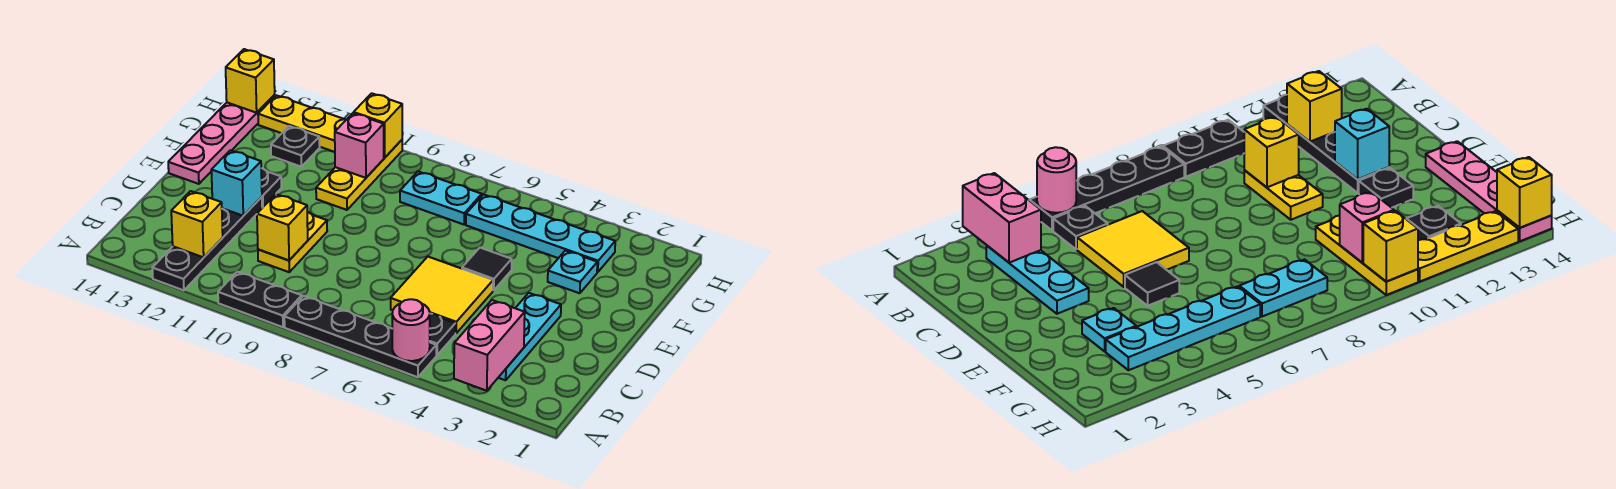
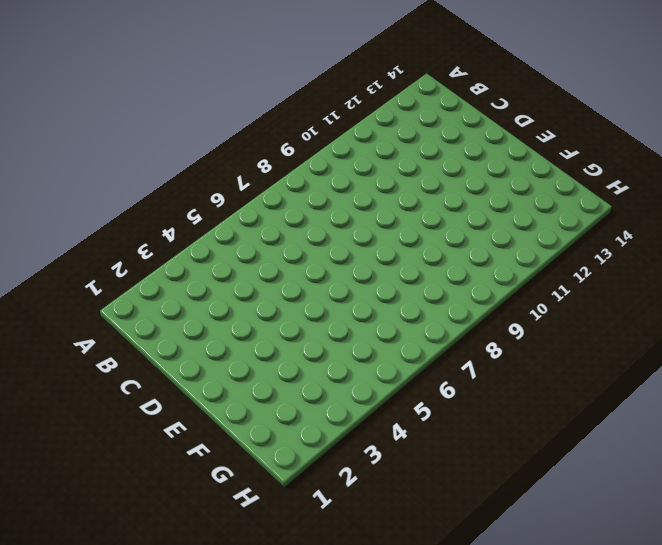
none -> black 1x4 plate [284,296,436,377]
none -> black 1x2 plate [218,272,302,327]
none -> black 1x4 plate [152,197,262,290]

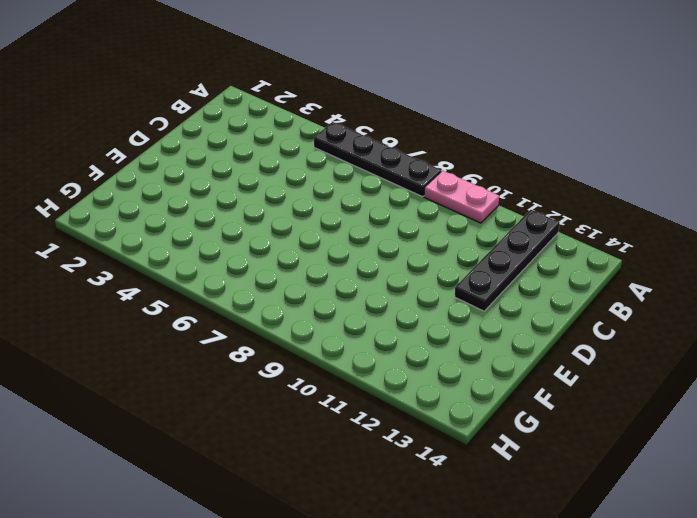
pink 1x2 plate [424,170,499,223] -> black 1x2 plate [218,272,302,327]
none -> cyan 1x3 plate [498,293,561,380]
none -> black 1x1 plate [430,314,456,355]
none -> yellow 2x2 tile [391,257,493,333]

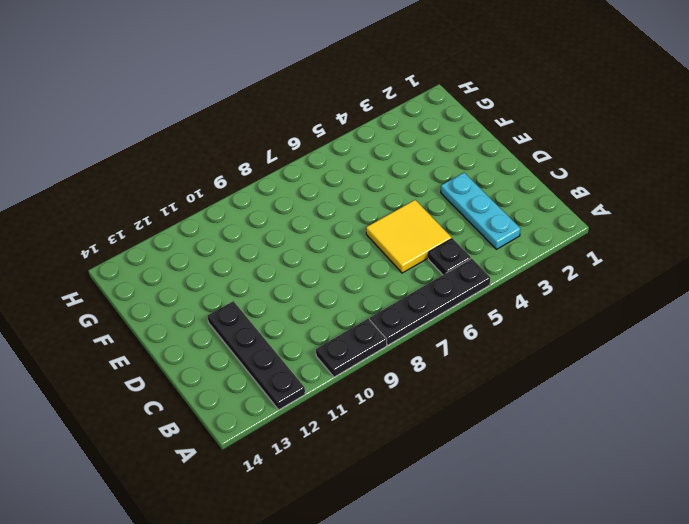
none -> yellow 1x2 plate [258,212,327,272]
none -> black 1x1 tile [462,248,512,290]
none -> black 1x1 plate [261,168,282,207]

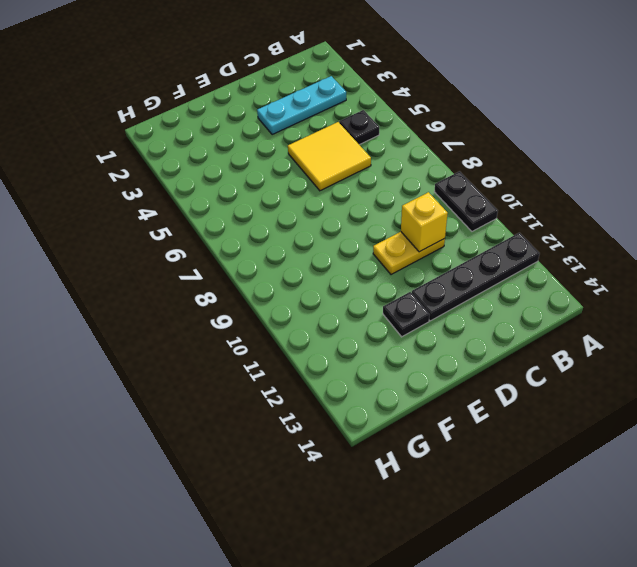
none -> black 1x4 plate [284,296,436,377]
none -> black 1x1 tile [462,248,512,290]
none -> pink 1x4 plate [168,95,275,184]

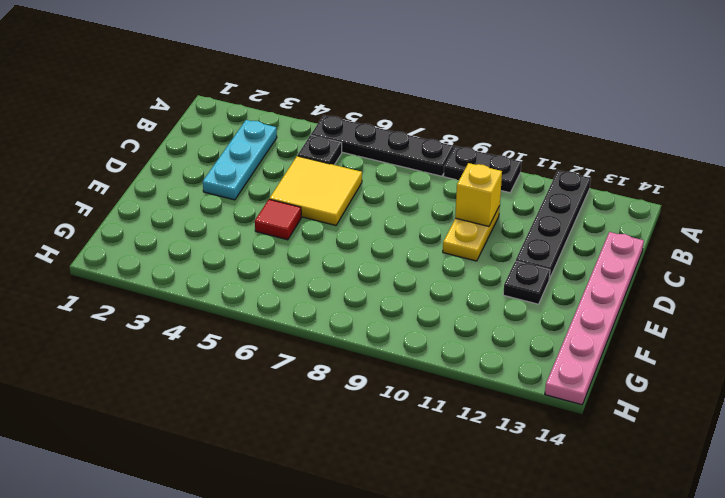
pink 1x6 plate [545,232,644,405] -> pink 1x4 plate [168,95,275,184]
red 1x1 tile [255,199,301,240] -> black 1x1 tile [462,248,512,290]
none -> cyan 1x1 plate [548,250,597,293]
none -> yellow 1x3 plate [316,140,402,210]
none -> cyan 1x4 plate [466,195,615,272]

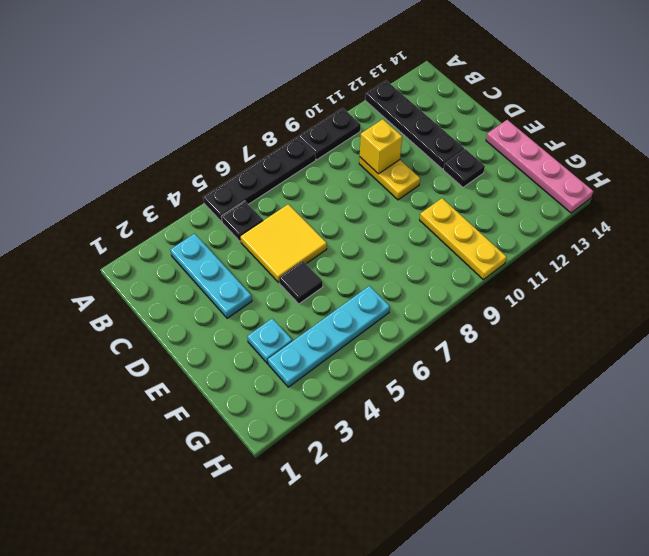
none -> cyan 1x2 plate [400,171,482,224]
none -> black 1x1 plate [271,126,320,167]
none -> yellow 1x3 plate [258,95,346,152]

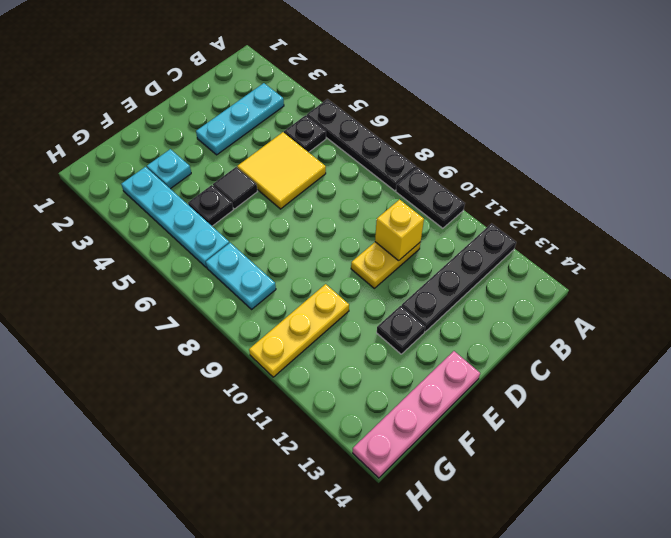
black 1x1 plate [188,185,233,226] -> black 1x1 plate moved to [271,126,320,167]
none -> yellow 1x3 plate [258,95,346,152]
none -> pink 1x2 brick [454,300,525,391]
none -> pink 1x1 round brick [392,299,430,361]

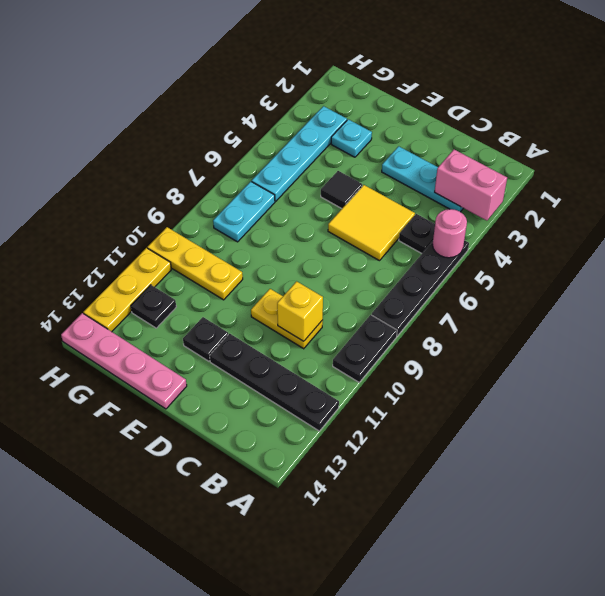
none -> yellow 1x1 brick [171,191,223,257]
none -> cyan 1x1 brick [211,150,262,216]
none -> pink 1x1 brick [335,113,384,178]

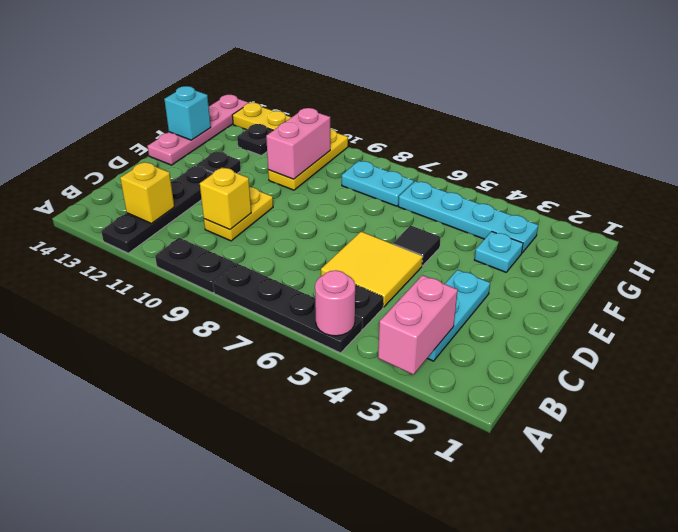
pink 1x2 brick [266,108,330,179] -> pink 1x1 brick [335,113,384,178]
cyan 1x1 brick [164,86,211,140] -> cyan 1x1 brick moved to [211,150,262,216]
none -> yellow 1x1 brick [354,93,402,158]
none -> yellow 1x1 brick [226,49,275,113]

